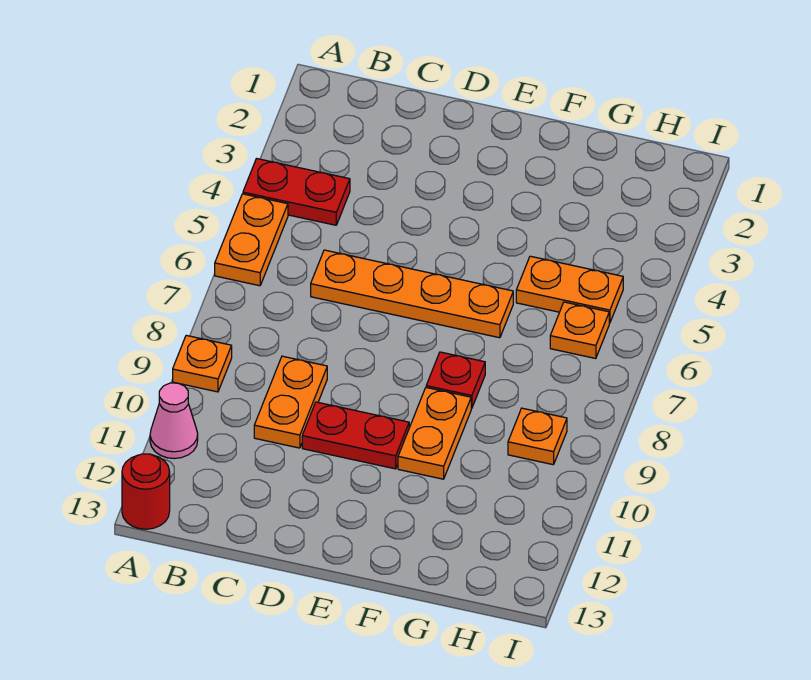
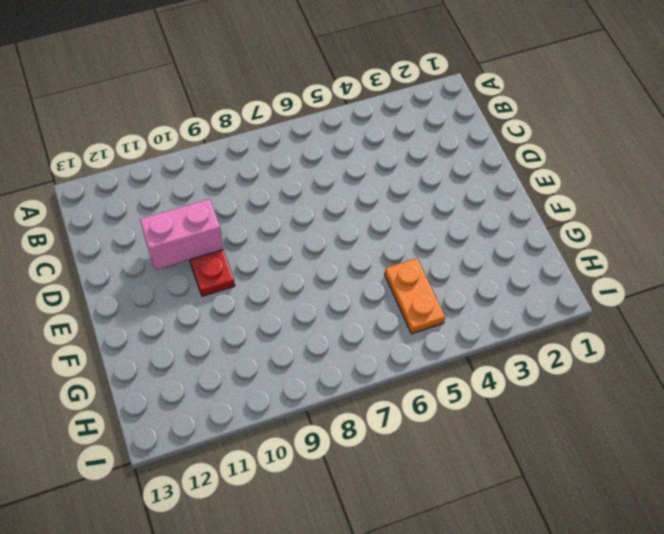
pink 1x2 brick [140,199,223,270] -> none
none -> red 1x2 plate [243,159,350,225]
none -> orange 1x2 plate [215,194,288,286]
none -> orange 1x1 plate [173,335,232,392]

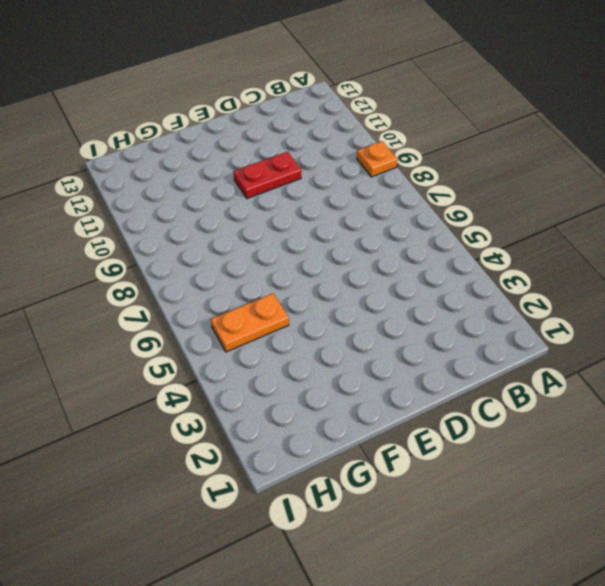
none -> red 1x2 plate [243,159,350,225]
none -> orange 1x2 plate [215,194,288,286]
none -> pink 1x1 cone [150,383,198,459]

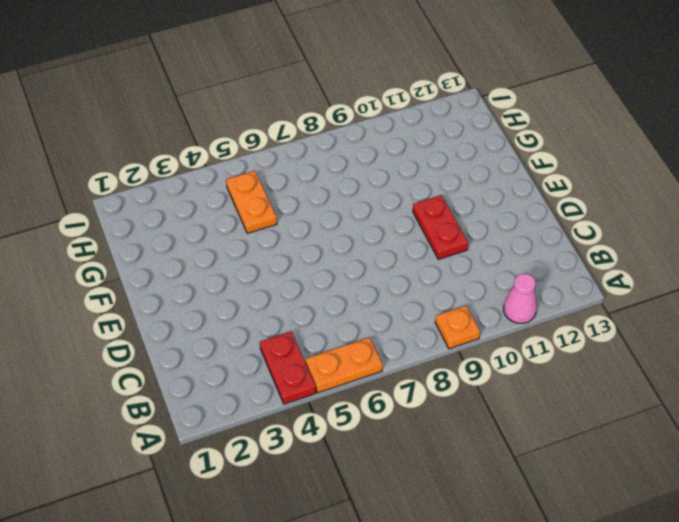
none -> red 1x1 round brick [122,454,170,529]
none -> orange 1x4 plate [311,250,513,338]
none -> orange 1x2 plate [254,356,327,448]

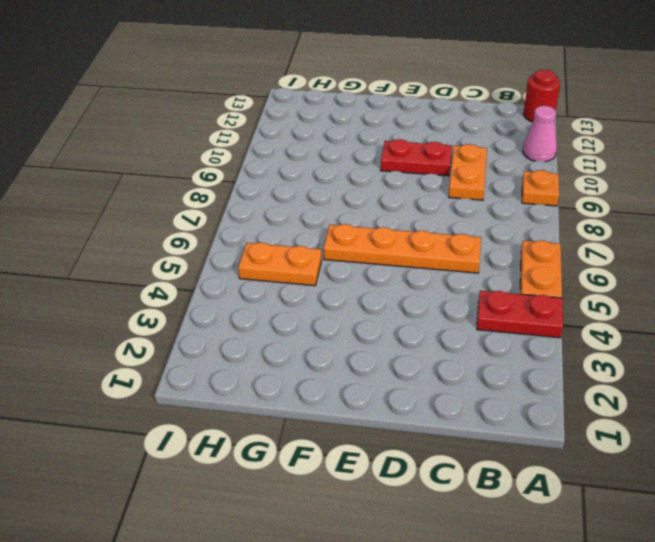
none -> red 1x1 plate [426,352,485,409]
none -> orange 1x2 plate [398,388,471,479]
none -> orange 1x1 plate [550,302,609,359]

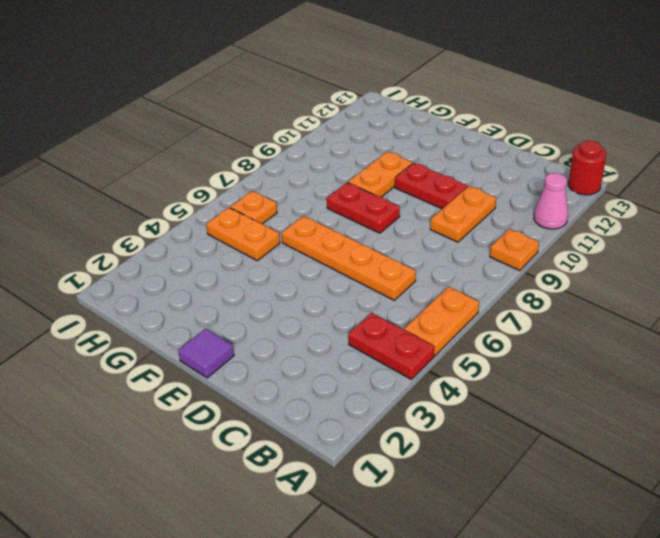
purple 1x1 tile [178,329,234,378] -> none
red 1x2 plate [327,183,400,233] -> red 1x1 plate [426,352,485,409]
none -> orange 1x1 plate [508,408,567,465]

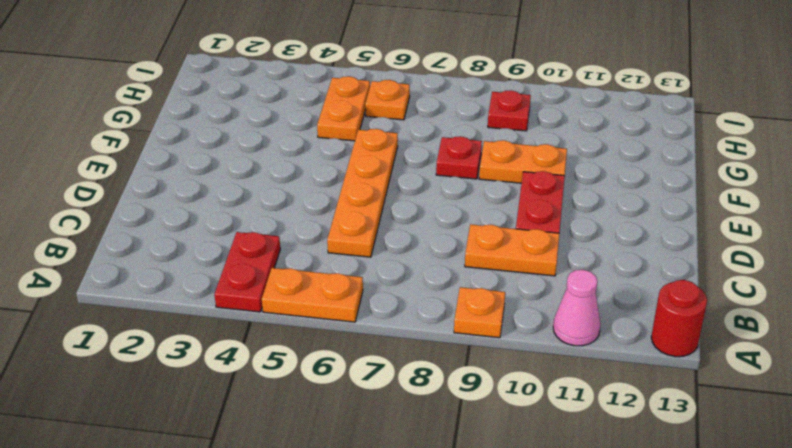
red 1x1 plate [488,90,531,131] -> orange 1x1 plate [508,408,567,465]

